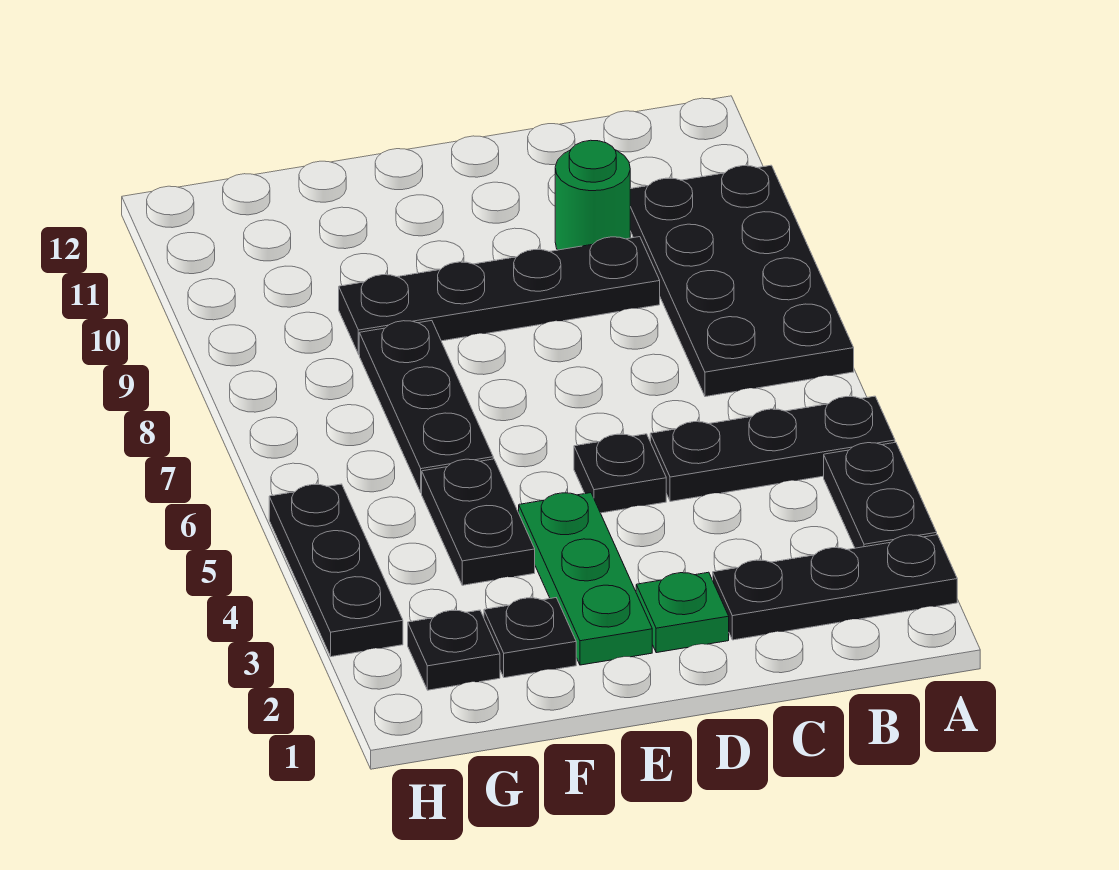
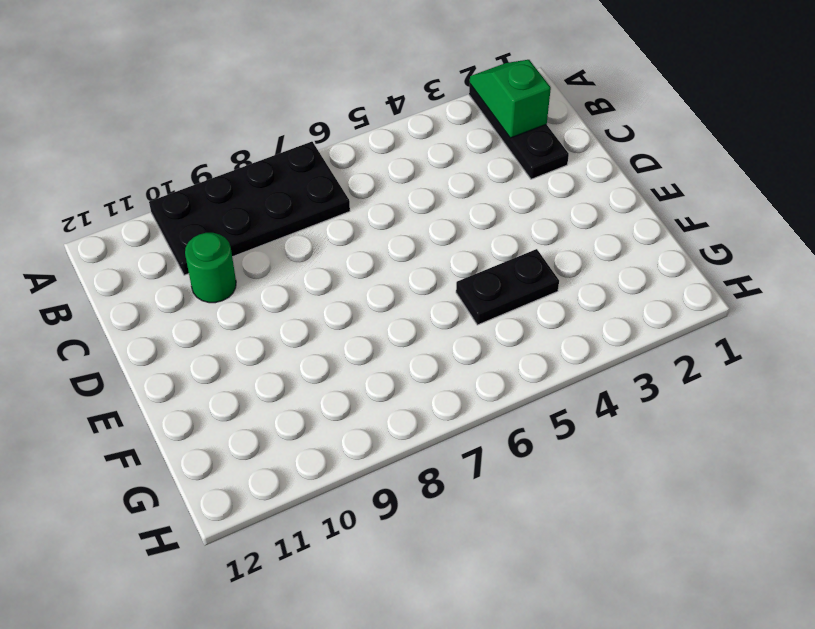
green 1x2 slope [470,60,551,138] -> none
none -> black 1x2 plate [824,442,937,548]
none -> black 1x3 plate [650,396,895,502]
none -> black 1x4 plate [339,237,660,354]

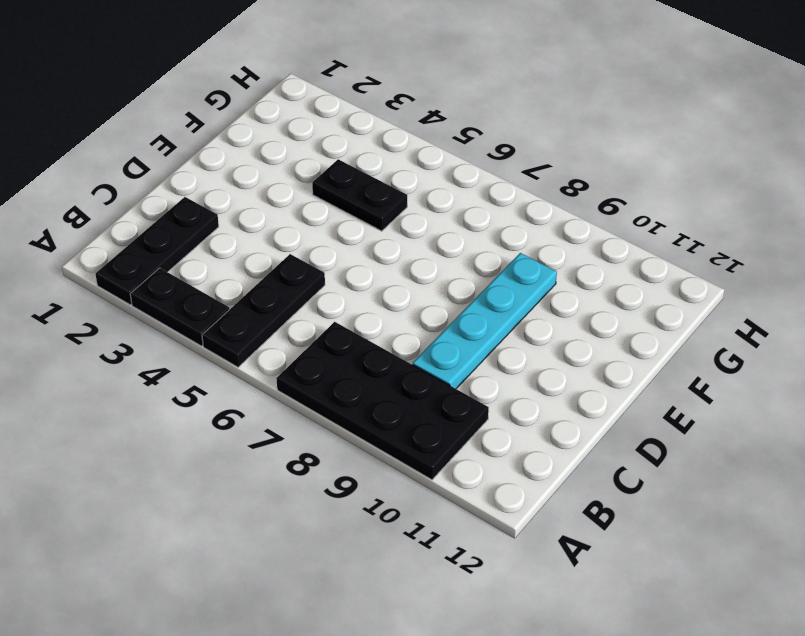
cyan 1x4 plate [413,253,557,389] -> black 1x4 plate [339,237,660,354]
none -> green 1x1 round brick [555,140,630,250]
none -> green 1x1 plate [636,572,729,653]
none -> black 1x1 plate [574,434,666,513]

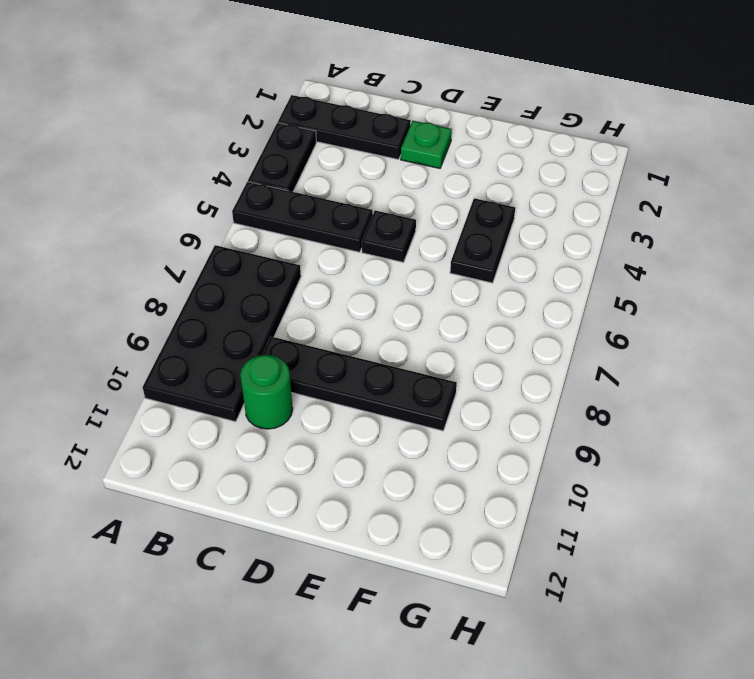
none -> green 1x3 plate [519,493,652,665]
none -> black 1x1 plate [484,598,576,678]
none -> black 1x3 plate [359,321,493,493]

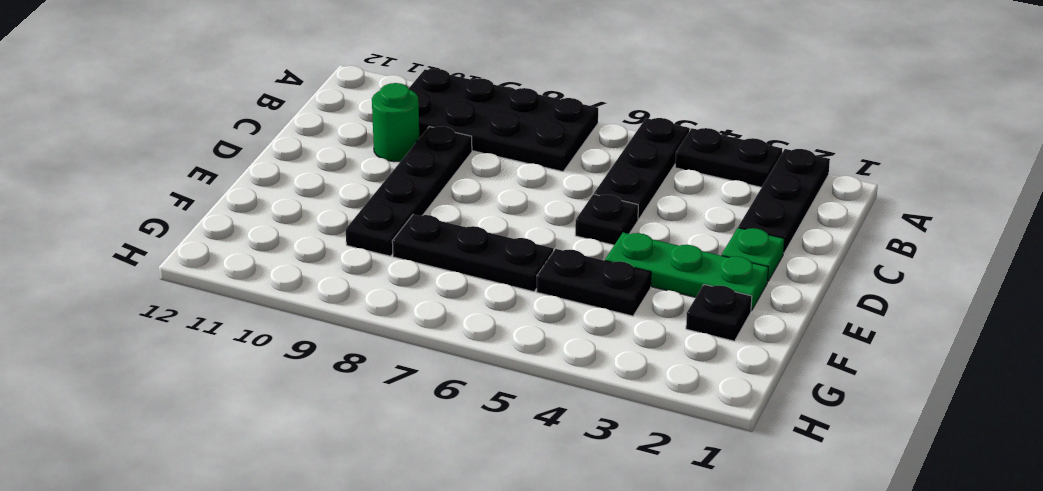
none -> black 1x1 plate [408,610,500,690]
none -> black 1x3 plate [269,484,403,657]

